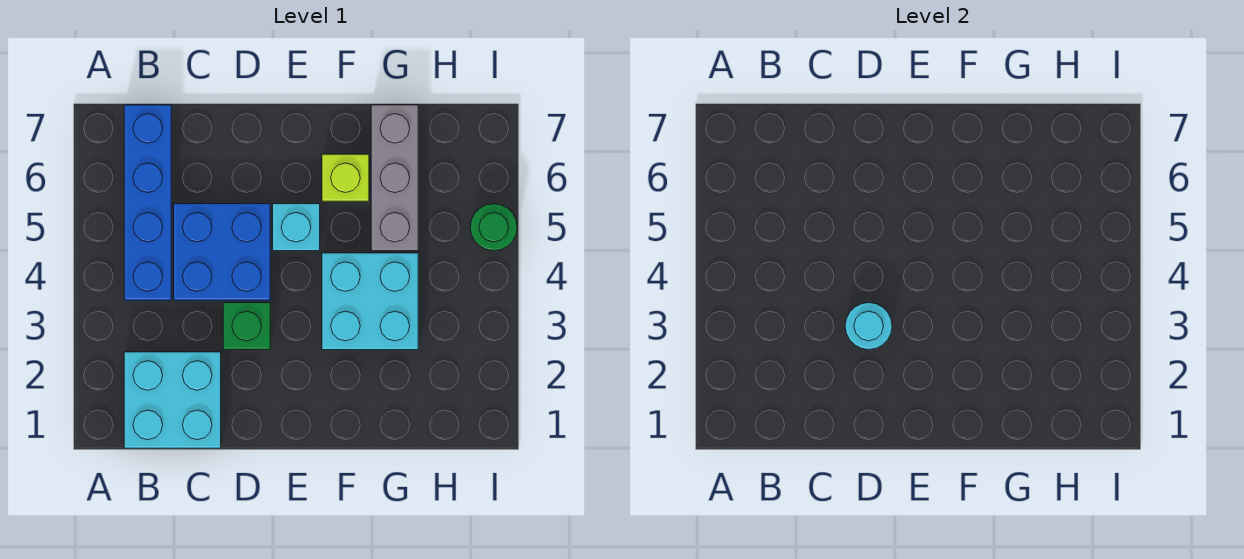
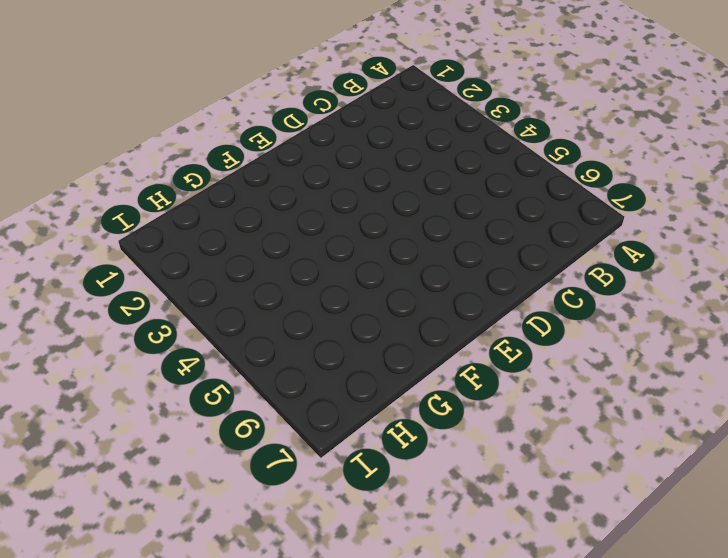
none -> cyan 2x2 brick [124,352,221,448]
none -> blue 1x4 brick [124,105,171,300]

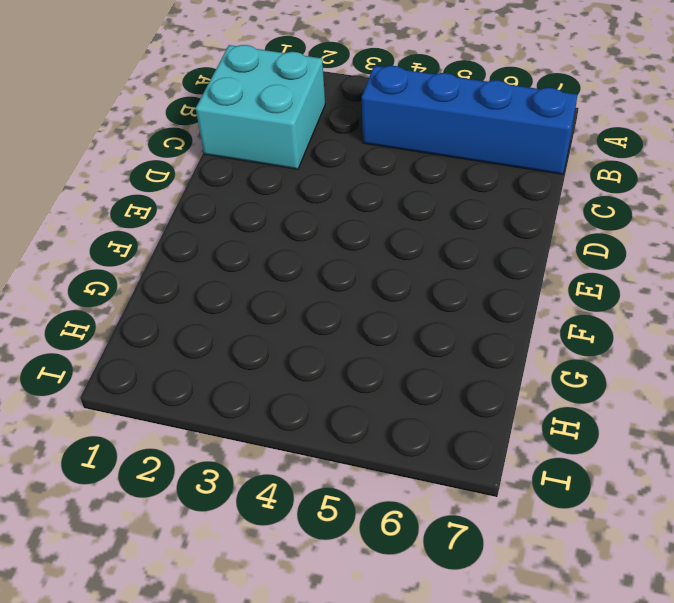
none -> blue 2x2 brick [174,204,270,300]
none -> green 1x1 brick [223,303,270,350]

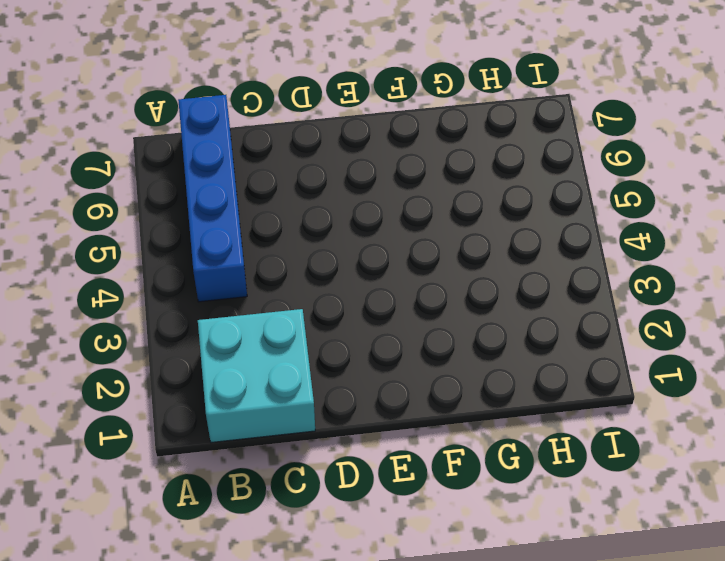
none -> blue 2x2 brick [174,204,270,300]
none -> green 1x1 brick [223,303,270,350]

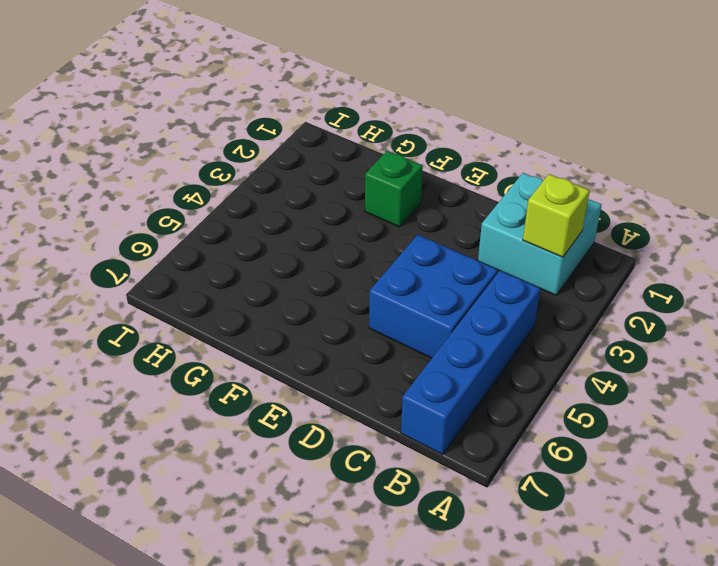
lime 1x1 brick [523,174,590,257] -> lime 1x1 brick moved to [322,154,369,201]
green 1x1 brick [365,151,423,227] -> green 1x1 brick moved to [223,303,270,350]
none -> cyan 1x1 brick [273,204,320,251]
none -> cyan 2x2 brick [322,253,418,350]

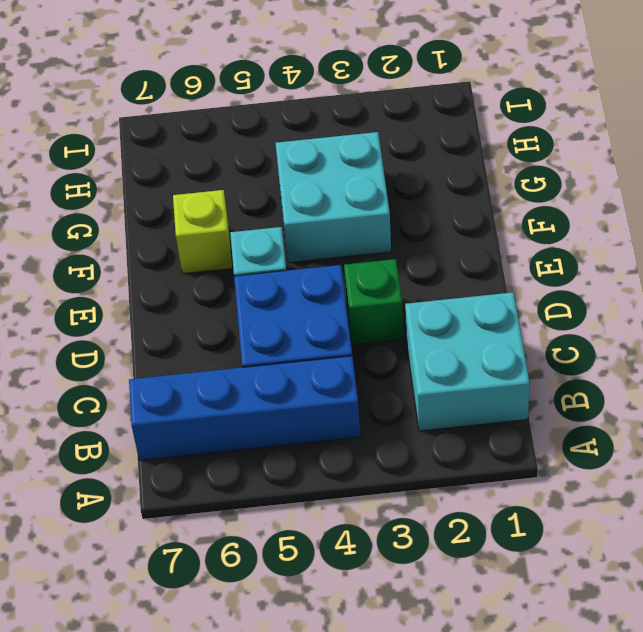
none -> grey 1x3 brick [371,105,418,251]
none -> green 1x1 round brick [470,204,517,251]

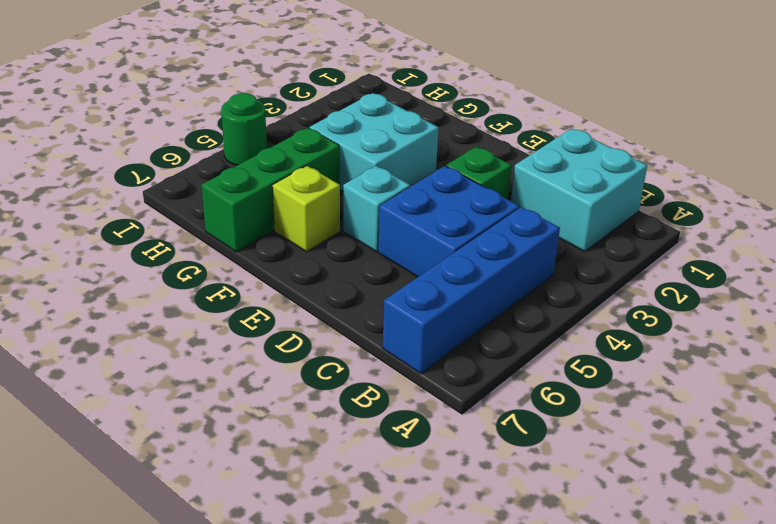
green 1x3 brick [202,128,340,252] -> grey 1x3 brick [371,105,418,251]
none -> cyan 1x1 round brick [845,303,892,350]

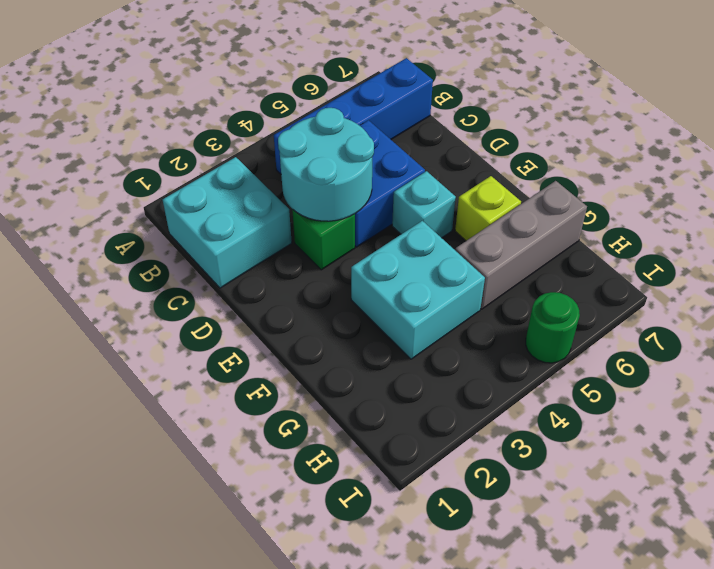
cyan 2x2 round brick [278,108,374,221] -> cyan 1x1 round brick [845,303,892,350]

